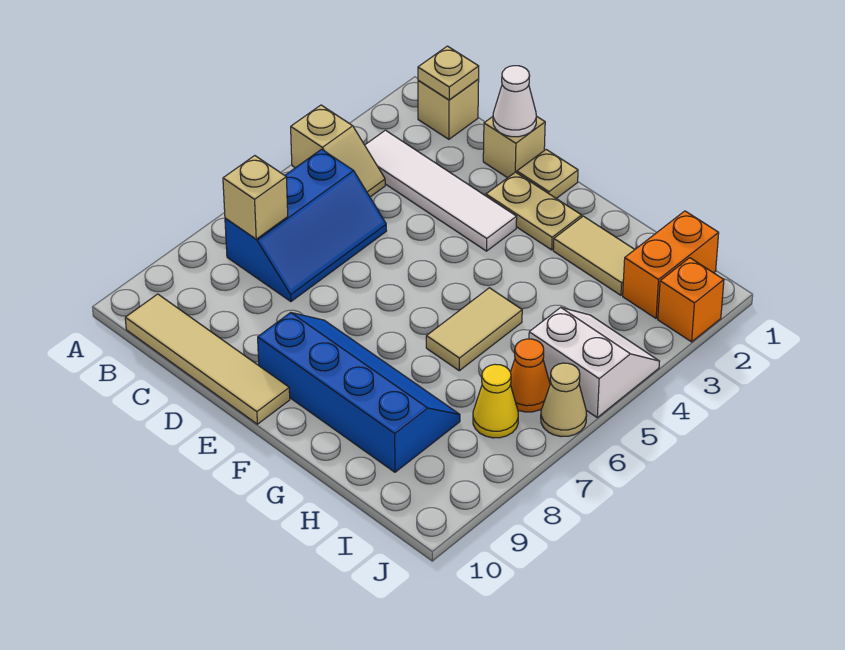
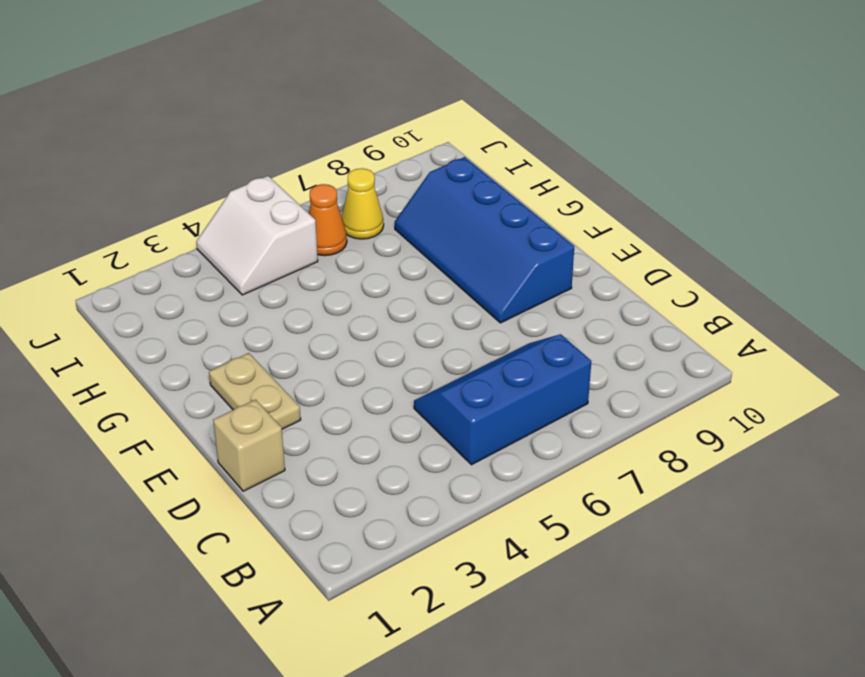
none -> tan 1x2 slope [291,105,385,197]
none -> tan 1x1 brick [418,80,479,139]
none -> white 1x4 tile [365,130,517,251]

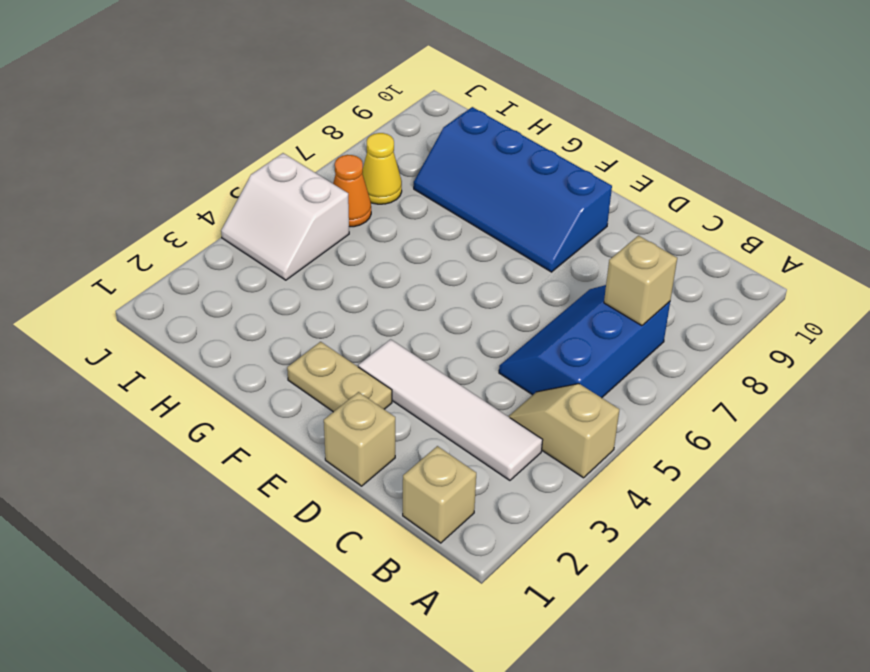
none -> tan 1x4 tile [125,294,290,424]
none -> tan 1x1 plate [517,150,578,199]
none -> tan 1x2 tile [553,216,635,295]

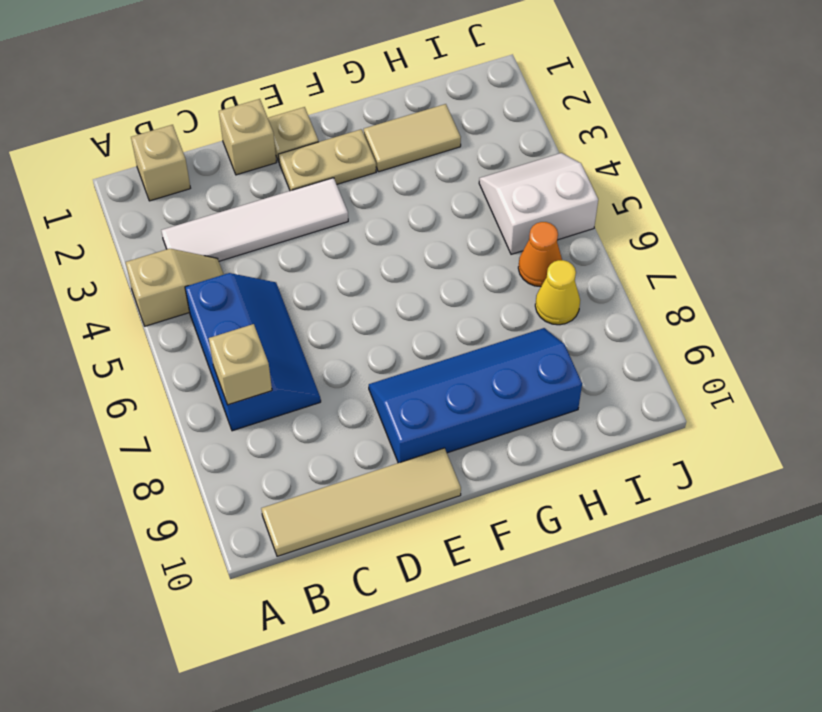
none -> tan 1x2 tile [426,288,522,371]
none -> orange 1x2 brick [623,211,719,318]
none -> orange 1x1 brick [658,258,724,342]

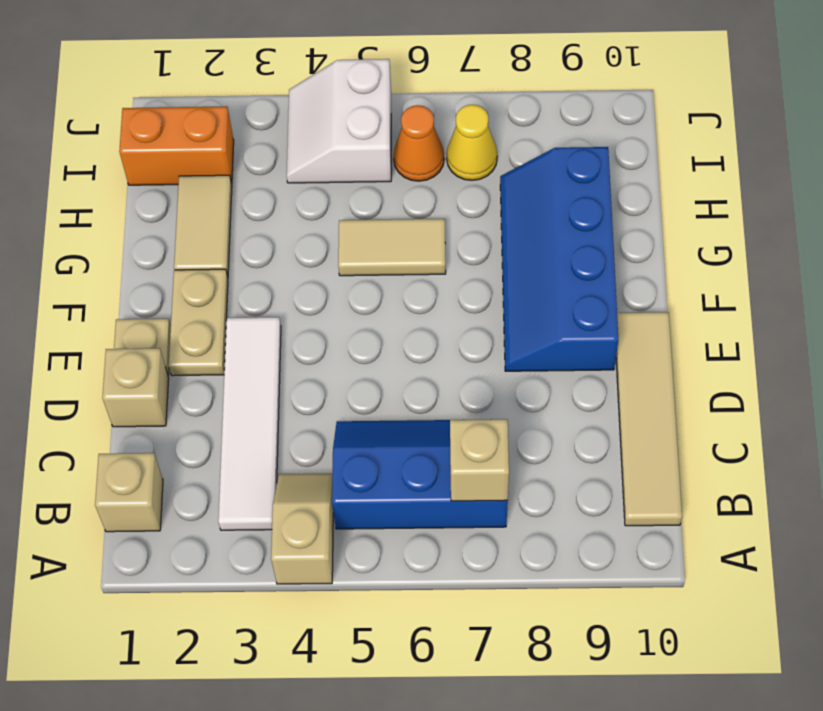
none -> orange 1x1 brick [658,258,724,342]
none -> tan 1x1 cone [541,363,587,437]
none -> tan 1x1 plate [418,46,479,100]

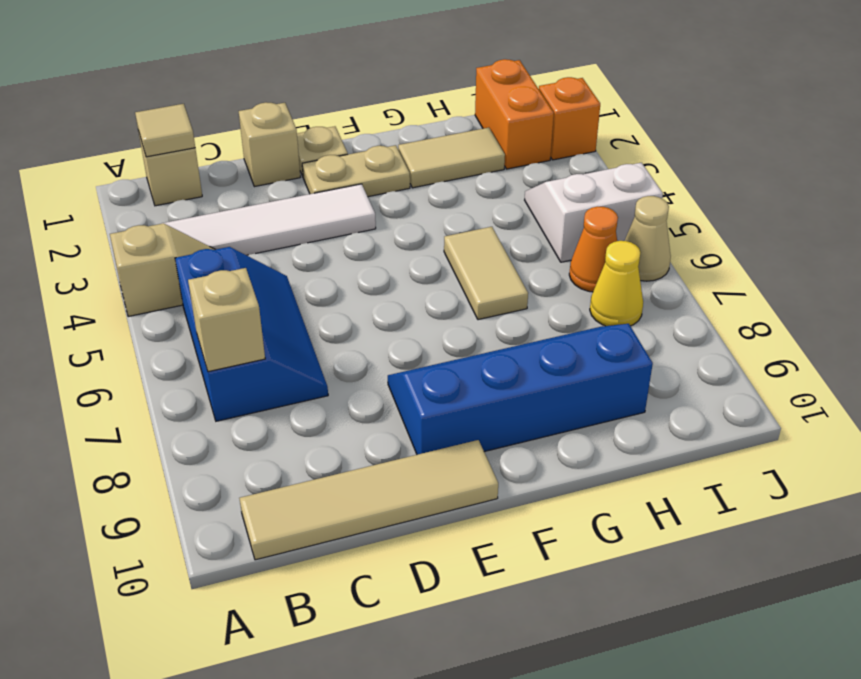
tan 1x1 tile [135,104,195,157] -> tan 1x1 plate [418,46,479,100]
none -> white 1x1 cone [493,66,536,137]

